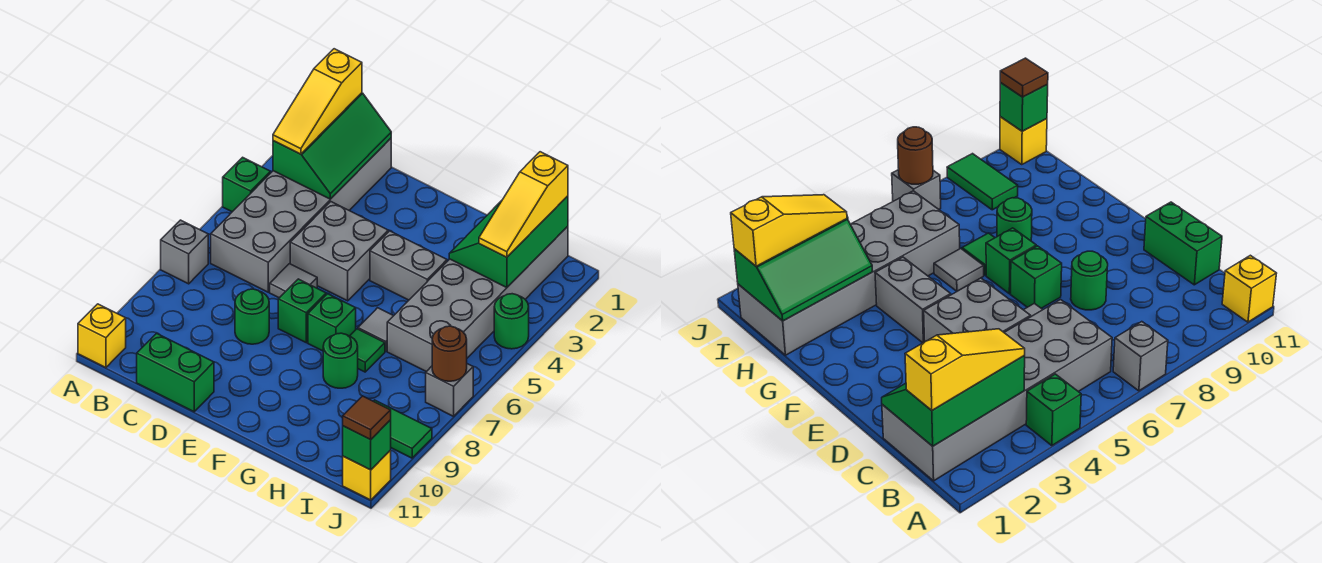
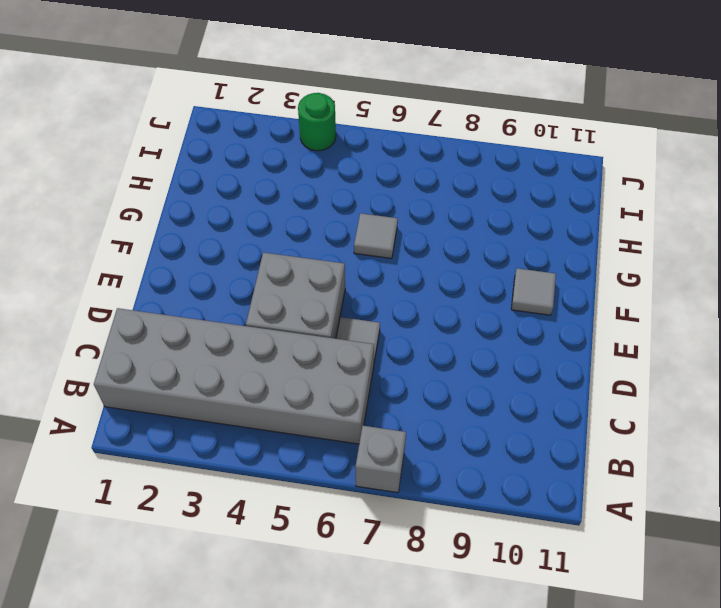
grey 1x1 tile [511,268,556,315] -> none
none -> green 1x1 brick [223,157,270,212]
none -> yellow 1x1 brick [78,304,126,368]
none -> green 1x2 brick [137,333,214,412]

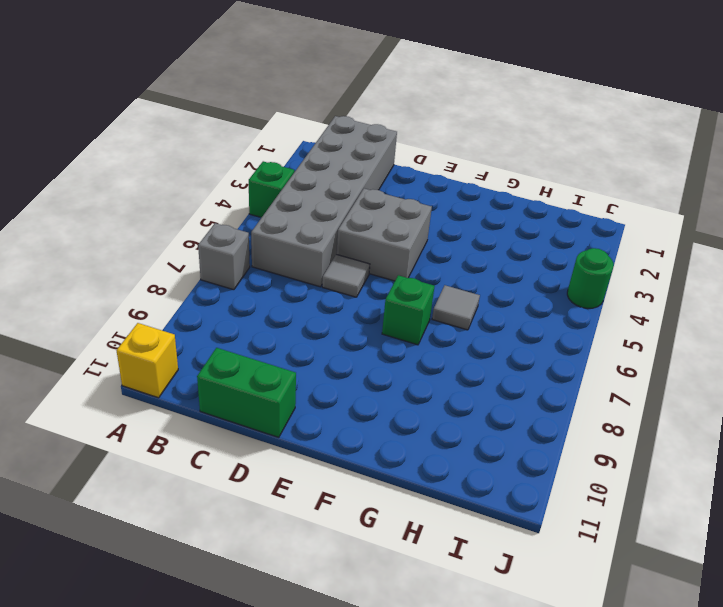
none -> green 1x1 round brick [235,289,269,344]
none -> green 1x1 brick [278,279,326,343]
none -> grey 1x2 brick [370,231,447,300]

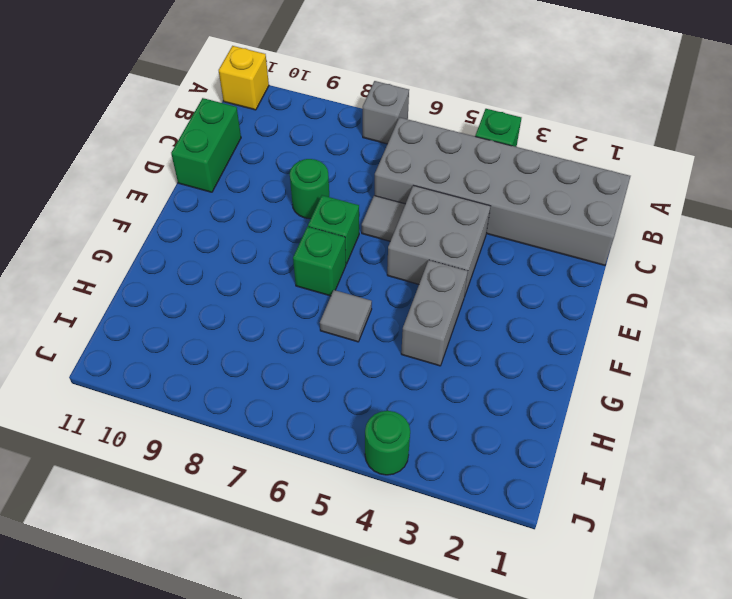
none -> green 1x1 tile [350,329,385,372]
none -> green 1x1 round brick [323,333,358,388]
none -> grey 2x6 brick [387,226,568,372]

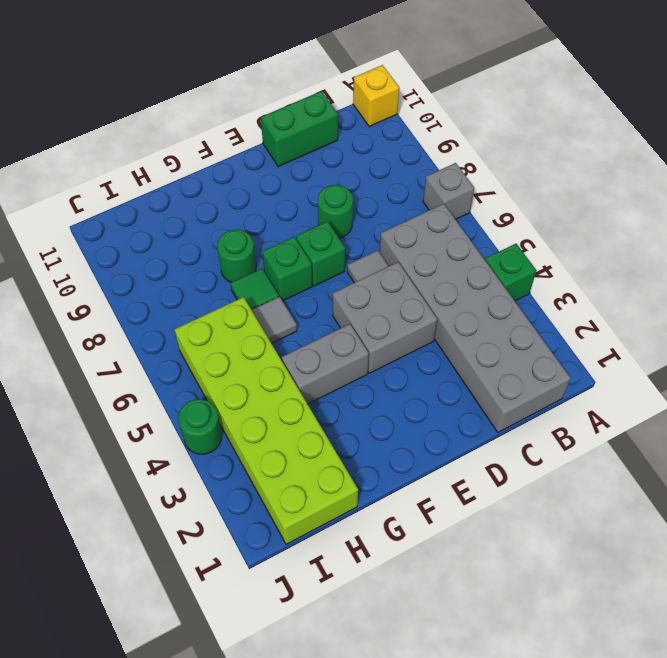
lime 2x6 brick [174,297,358,544] -> grey 2x6 brick [387,226,568,372]
none -> green 1x2 tile [374,400,432,458]
none -> grey 1x1 brick [426,364,473,416]
none -> yellow 1x1 brick [343,450,391,500]

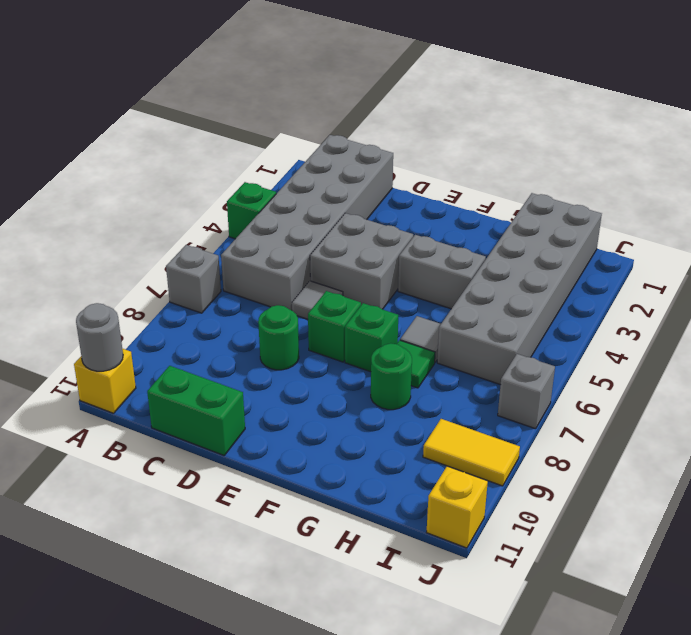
grey 1x1 round brick [76,303,123,371] -> none
yellow 1x2 tile [423,419,520,486] -> green 1x2 tile [374,400,432,458]
none -> green 1x1 round brick [494,294,529,349]
none -> green 2x3 slope [273,93,391,199]
none -> green 2x3 slope [449,196,568,288]

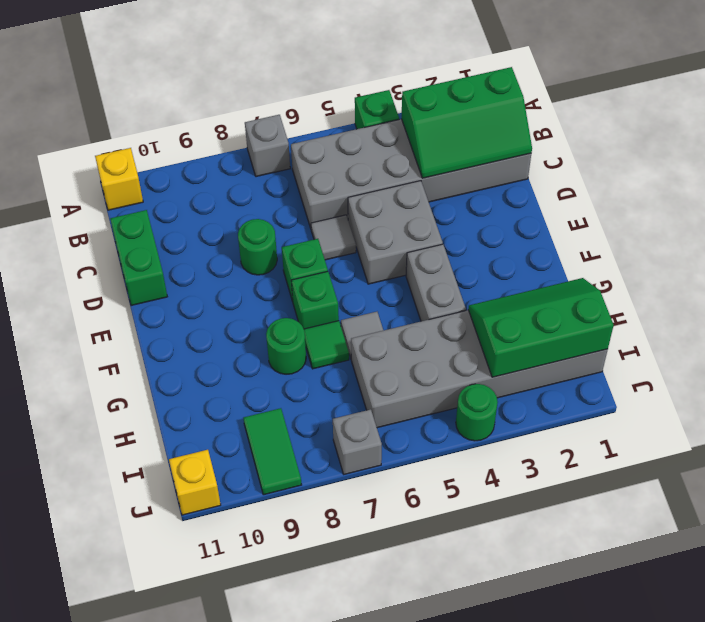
none -> brown 1x1 round brick [432,326,467,381]
none -> green 1x1 brick [343,420,391,470]
none -> yellow 1x3 slope [273,49,362,154]

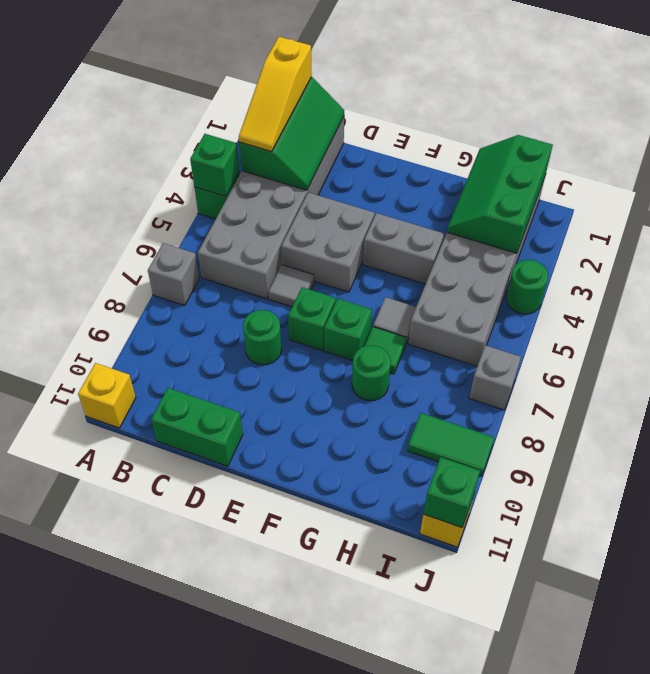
green 1x1 brick [190,134,240,197] -> none
none -> brown 1x1 round brick [432,326,467,381]
none -> yellow 1x3 slope [479,152,568,257]
none -> brown 1x1 tile [343,396,391,440]

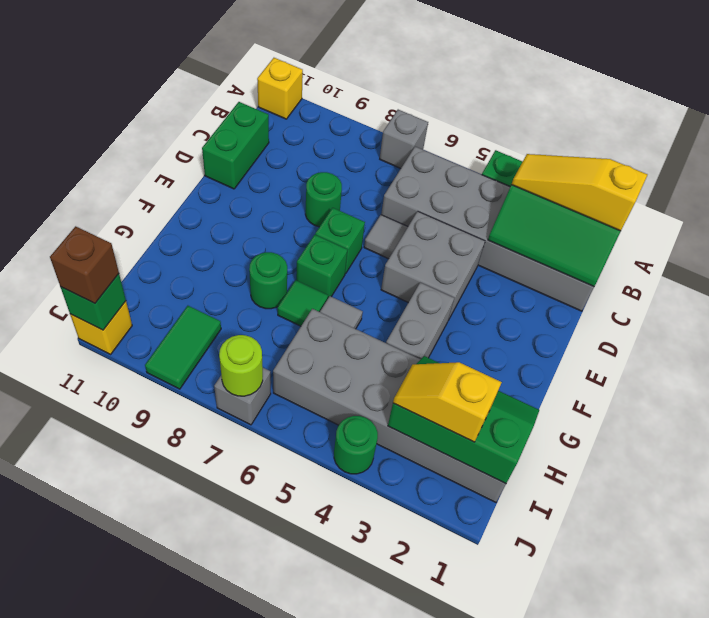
yellow 1x2 slope [393,362,502,442] -> yellow 1x3 slope [479,152,568,257]
lime 1x1 round brick [219,335,263,396] -> brown 1x1 round brick [432,326,467,381]
brown 1x1 brick [50,226,119,303] -> brown 1x1 tile [343,396,391,440]

